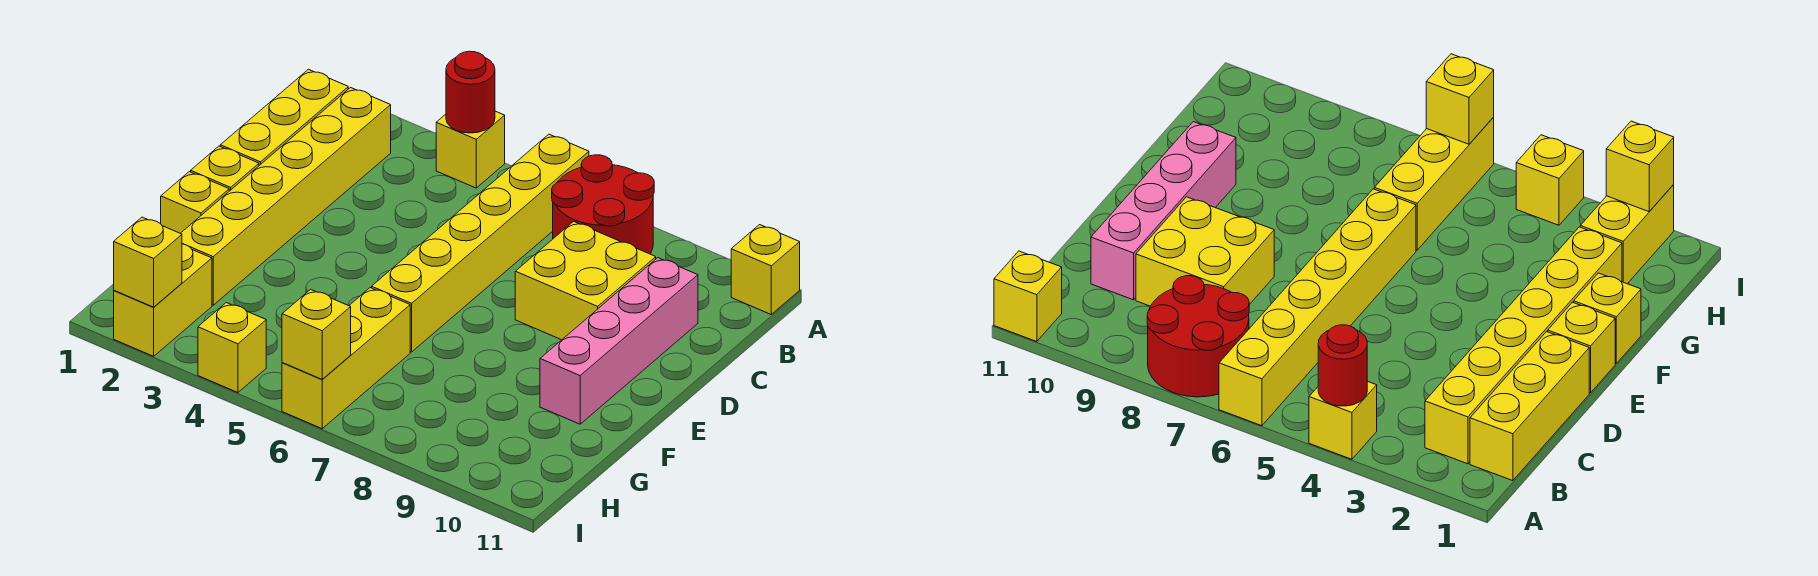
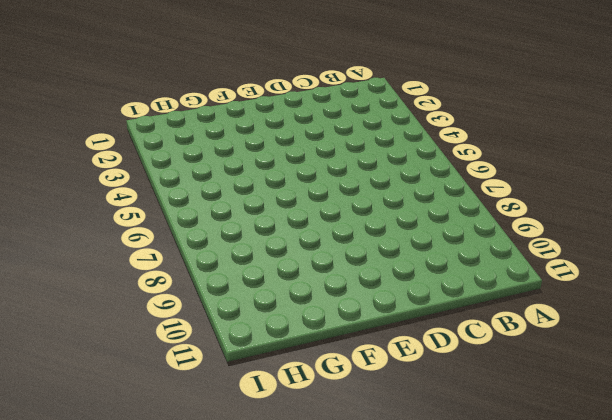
none -> yellow 1x1 brick [436,111,505,188]
none -> yellow 1x6 brick [372,134,589,352]
none -> red 2x2 round brick [552,155,654,254]

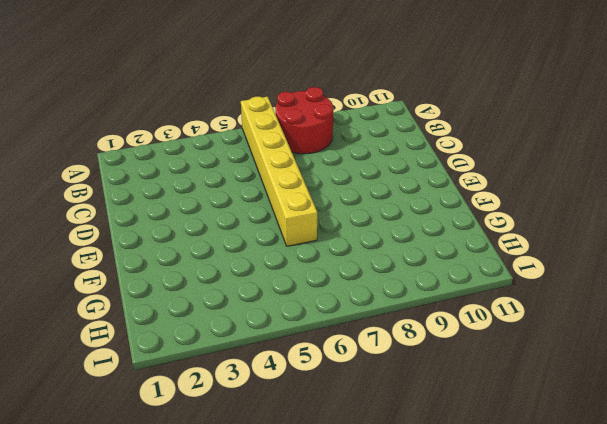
none -> yellow 1x1 brick [436,111,505,188]
none -> yellow 1x1 brick [731,225,800,314]
none -> yellow 1x3 brick [220,69,348,165]

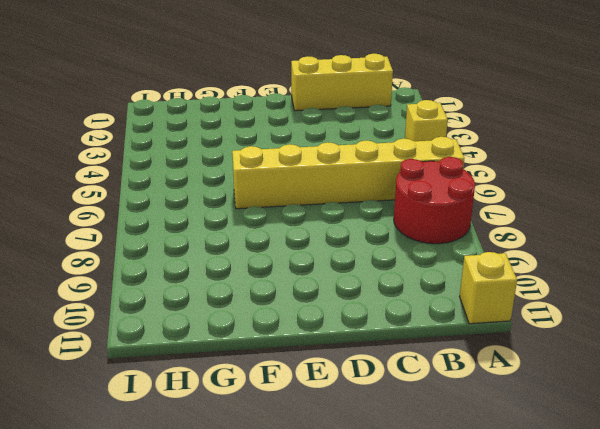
none -> yellow 1x6 brick [181,88,391,305]
none -> yellow 2x2 brick [515,221,656,340]
none -> pink 1x4 brick [540,258,698,424]

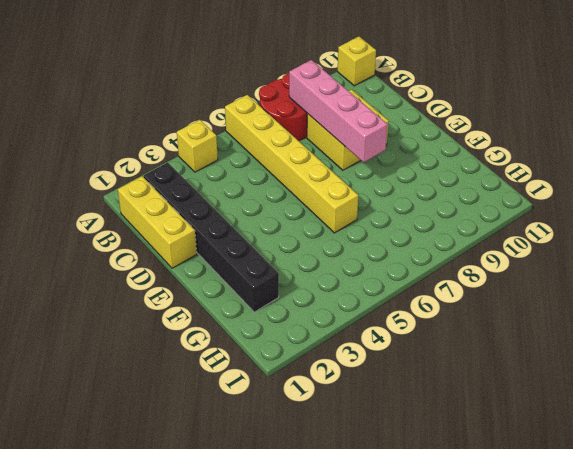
black 1x6 brick [144,162,279,312] -> yellow 1x6 brick [181,88,391,305]
pink 1x4 brick [289,60,388,162] -> pink 1x4 brick moved to [540,258,698,424]
none -> yellow 1x1 brick [191,146,259,191]
none -> yellow 1x1 brick [161,172,229,233]
none -> yellow 1x3 brick [282,288,410,429]

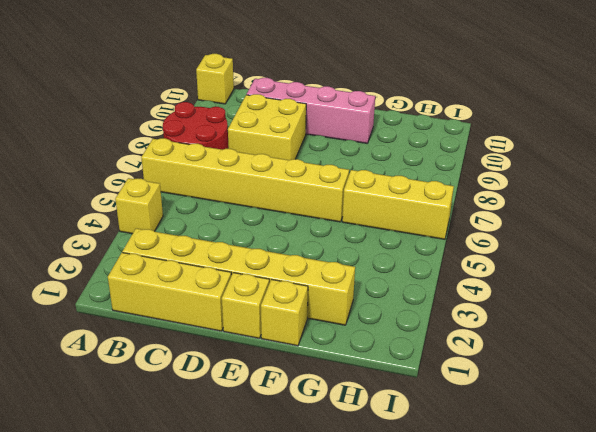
none -> yellow 1x2 brick [114,244,212,356]
none -> yellow 1x1 brick [198,303,266,393]
none -> red 1x1 round brick [446,51,495,133]

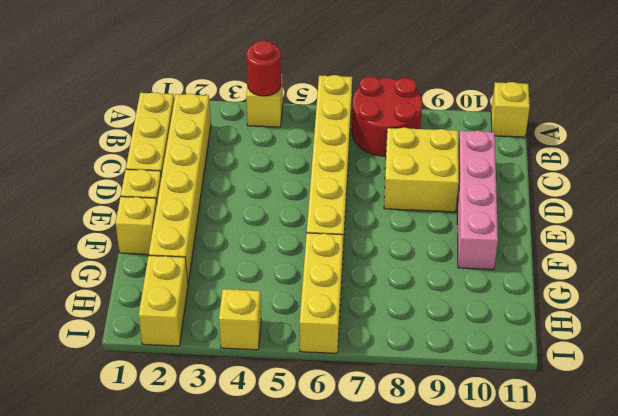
none -> yellow 1x1 brick [114,217,182,307]
none -> yellow 1x1 brick [282,289,351,379]

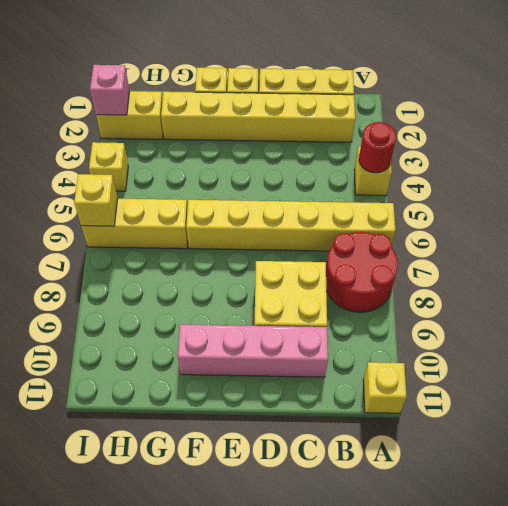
pink 1x1 brick [90,65,130,115] -> yellow 1x1 brick [114,217,182,307]

